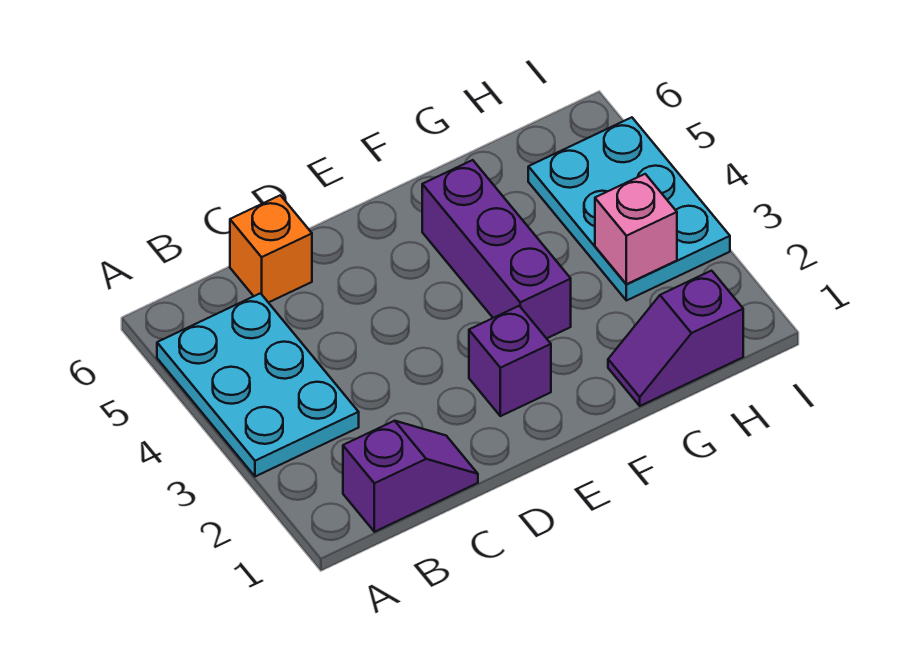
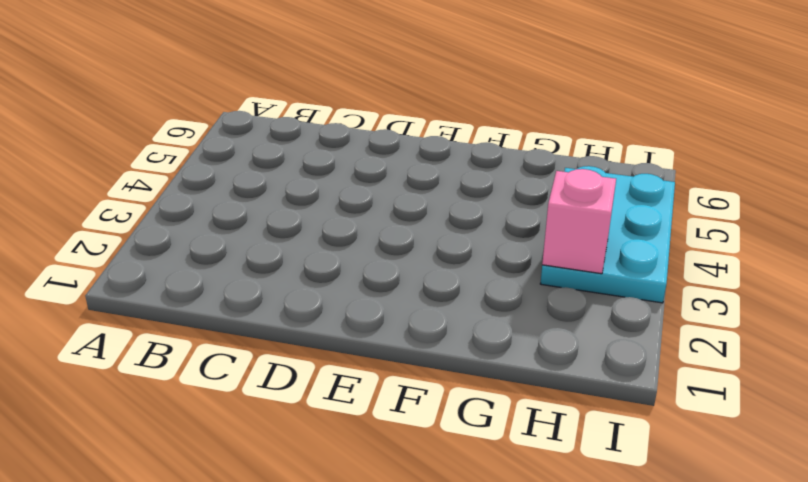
none -> cyan 2x3 plate [157,293,359,477]
none -> purple 1x2 slope [343,421,478,532]

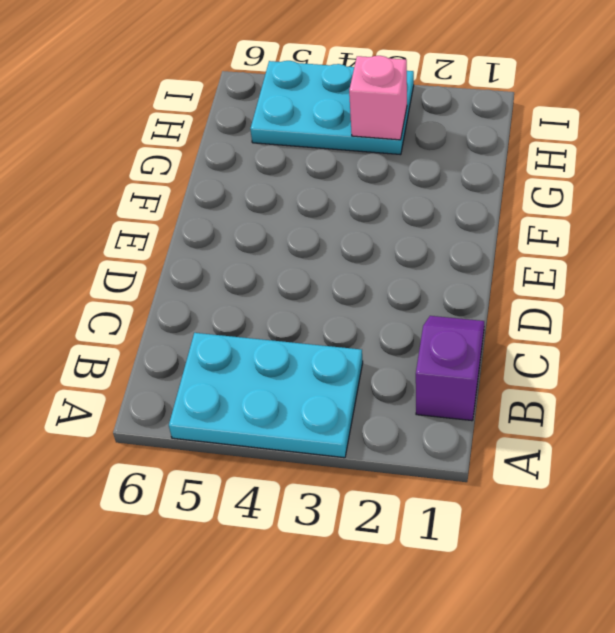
none -> orange 1x1 brick [230,195,312,303]
none -> purple 1x1 brick [469,306,551,416]

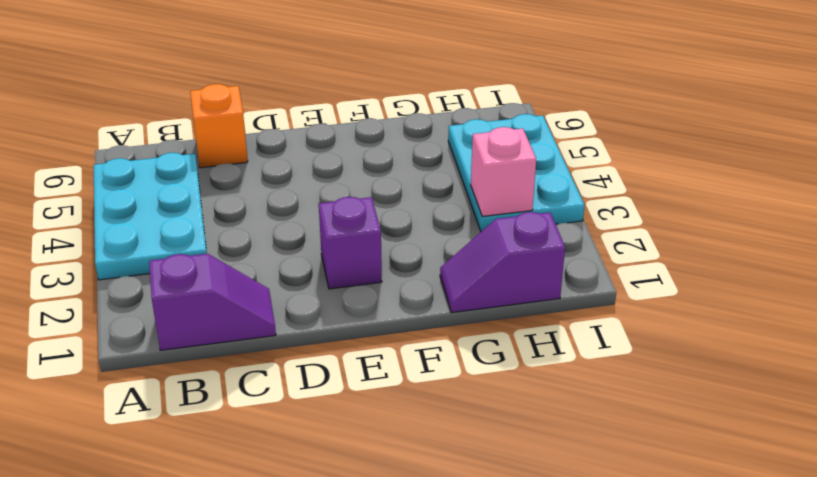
none -> purple 1x3 brick [422,160,571,338]

